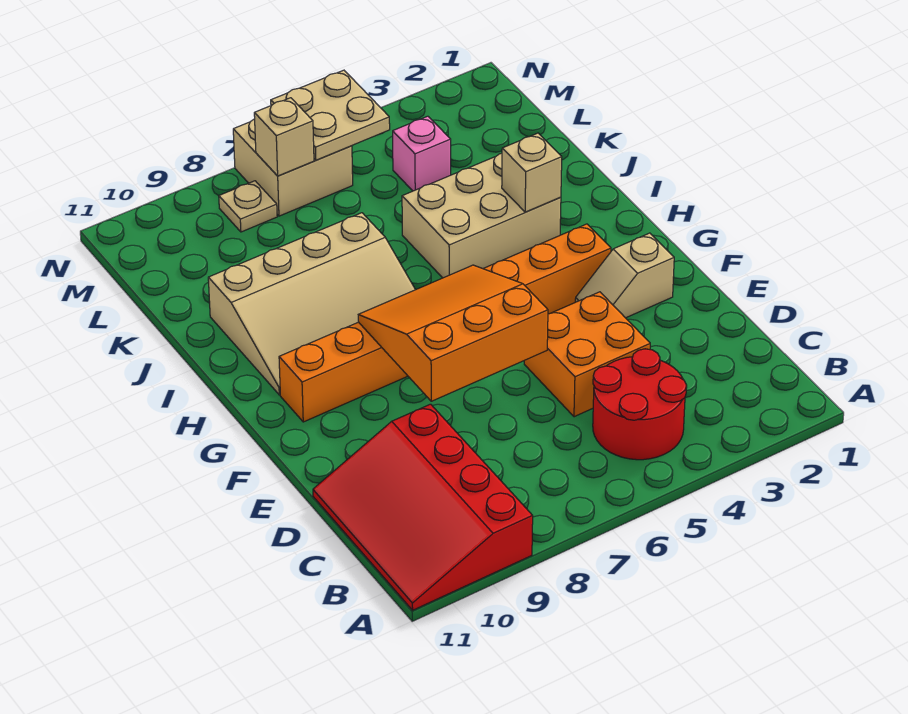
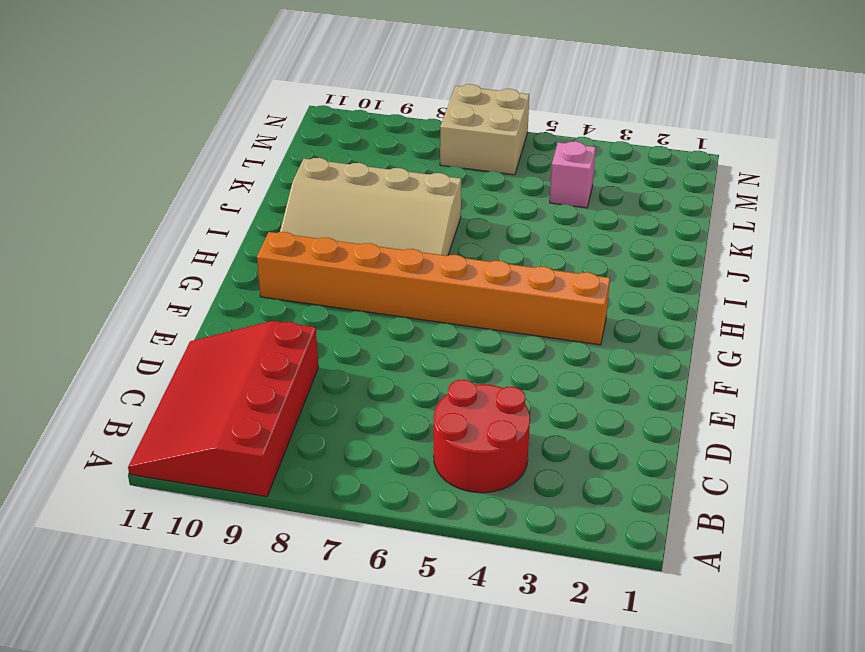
none -> orange 2x2 brick [524,292,650,417]
none -> tan 1x2 slope [575,233,674,318]
none -> tan 2x3 brick [402,153,561,278]

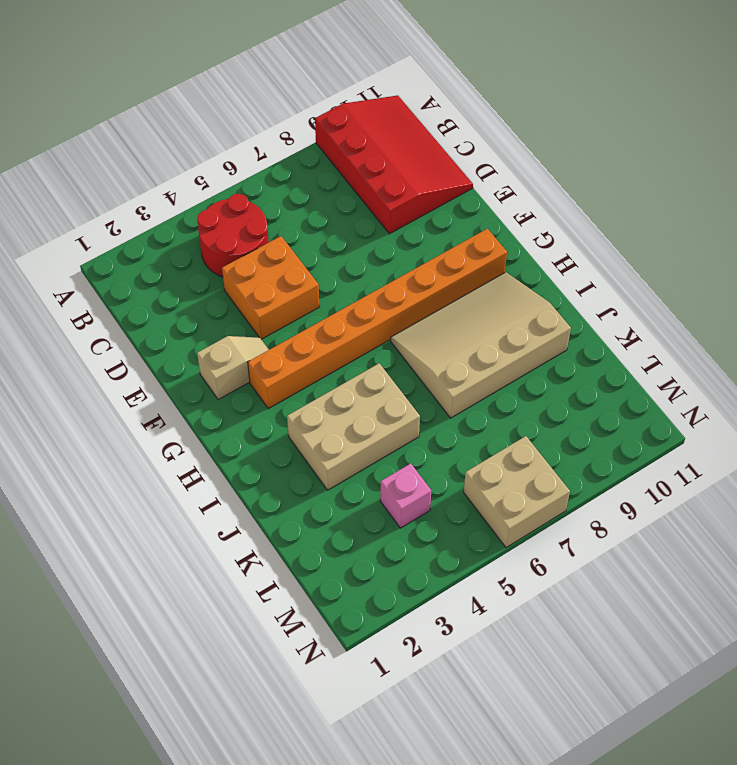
none -> tan 1x1 plate [219,181,277,232]
none -> orange 3x3 slope [358,265,548,401]
none -> tan 1x1 brick [502,133,562,212]

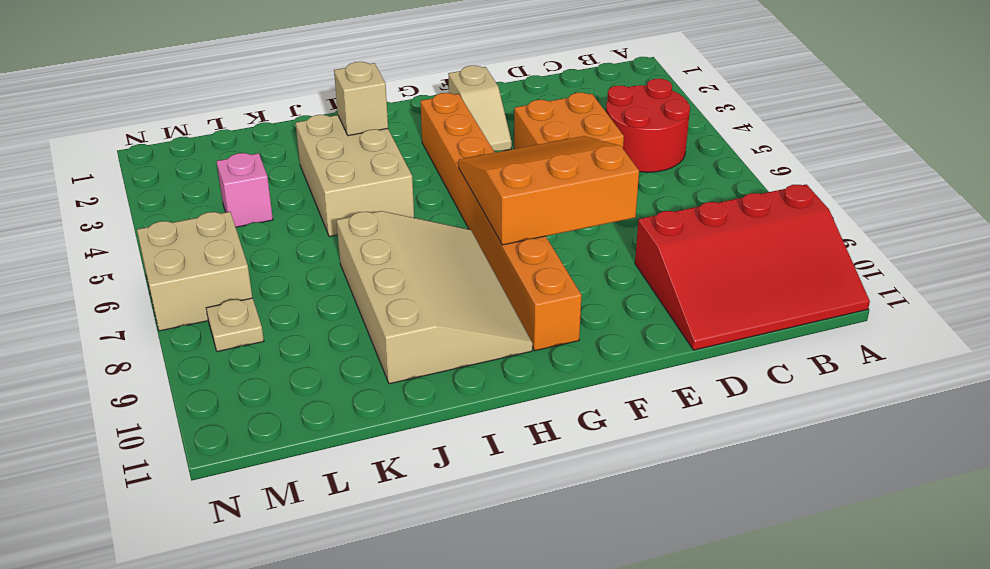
orange 3x3 slope [459,136,639,245] -> orange 3x3 slope turned to [358,265,548,401]
none -> tan 2x2 plate [271,70,390,160]
none -> tan 1x1 brick [254,98,314,176]

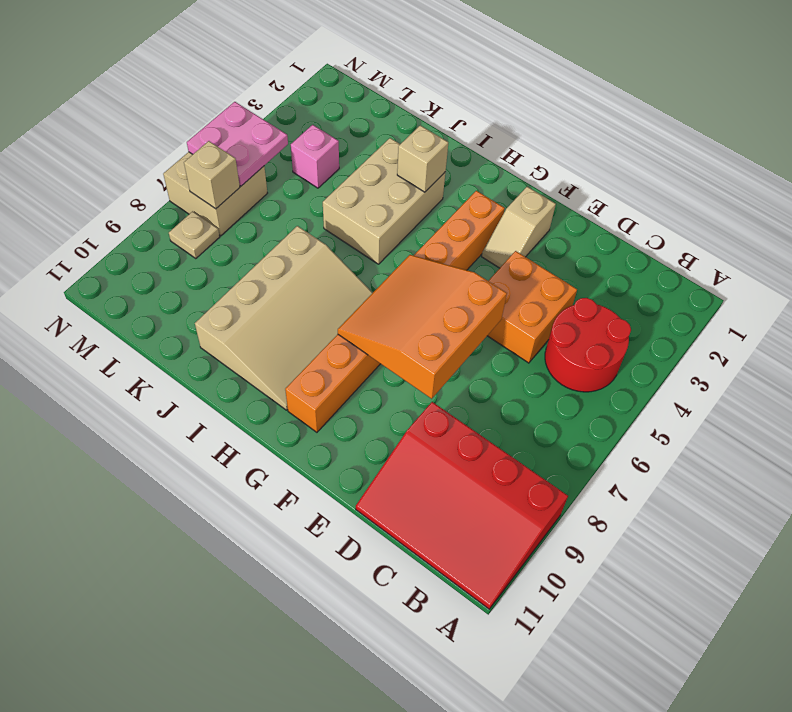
pink 2x2 plate [187,102,288,186] -> tan 2x2 plate [271,70,390,160]

